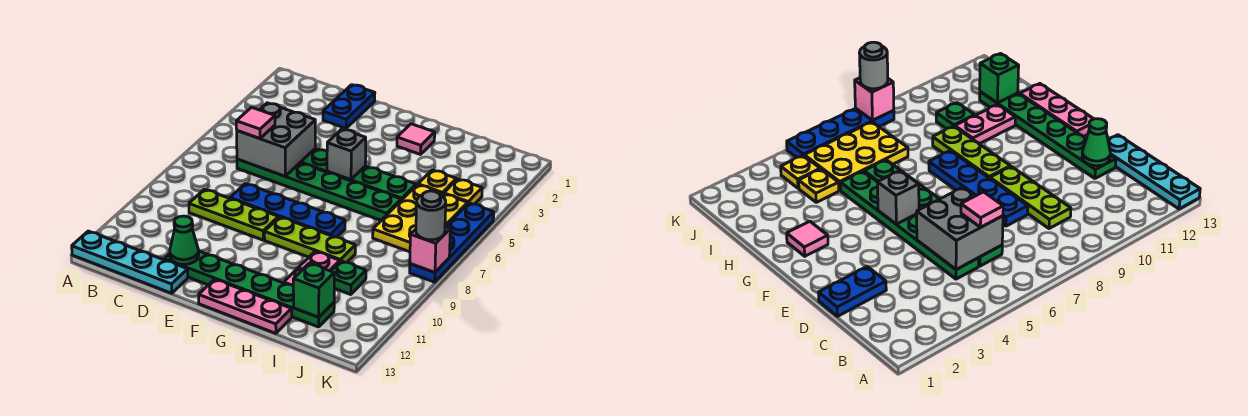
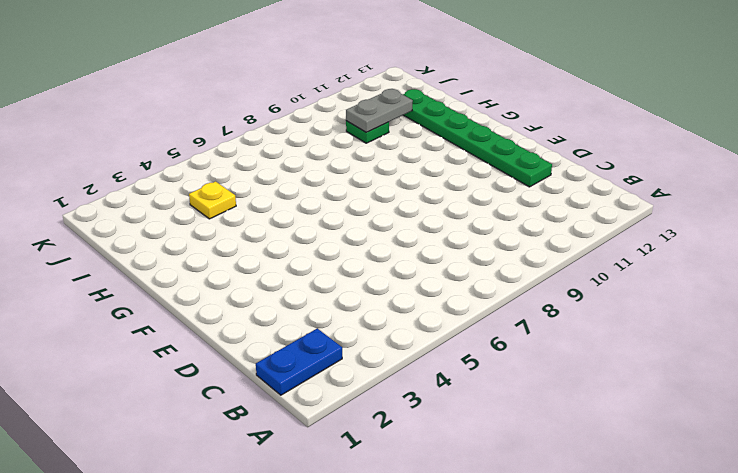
blue 1x2 plate [256,328,342,395] -> blue 1x2 plate moved to [323,85,375,128]
grey 1x2 plate [346,89,413,132] -> none
none -> cyan 1x4 plate [72,231,188,293]
none -> green 1x6 plate [300,148,416,200]
none -> green 1x6 plate [237,159,401,220]

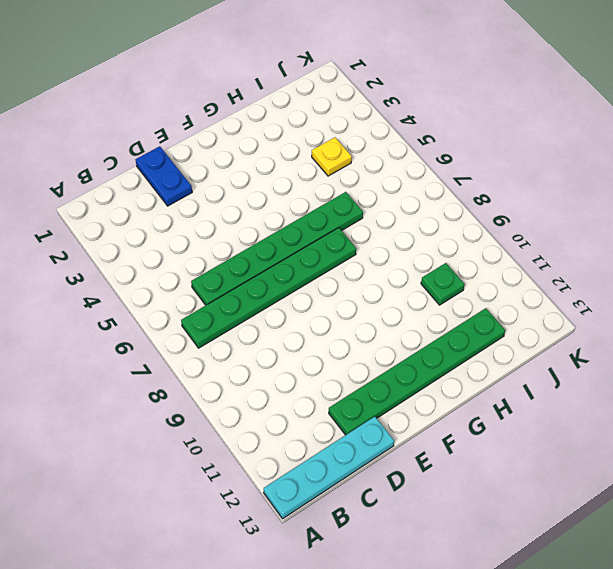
green 1x6 plate [181,228,356,348] -> green 1x6 plate moved to [300,148,416,200]
none -> lime 1x3 plate [189,189,278,240]
none -> blue 1x4 plate [230,184,345,237]
none -> lime 1x3 plate [264,217,355,262]

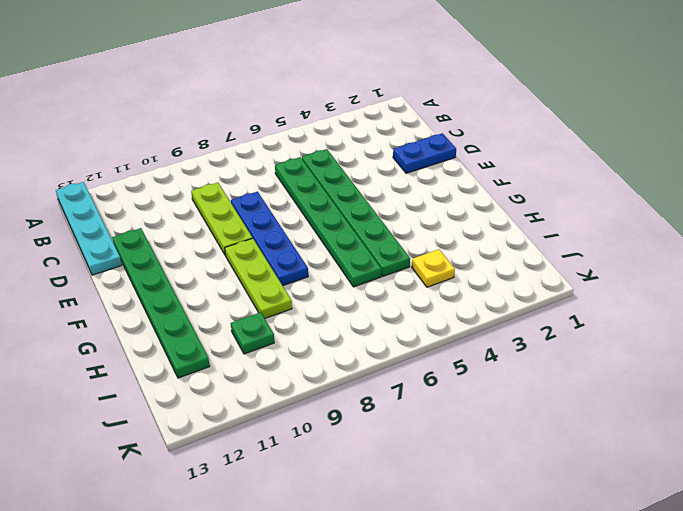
none -> pink 1x3 plate [199,279,292,333]
none -> pink 1x1 tile [397,124,435,154]
none -> pink 1x2 plate [284,251,340,285]

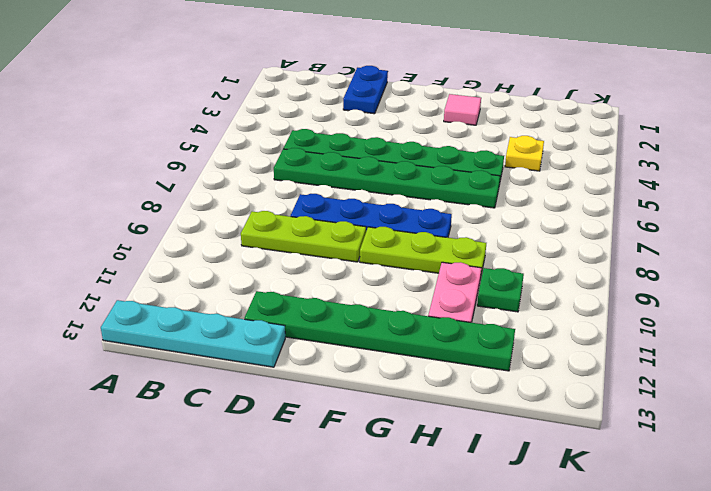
none -> pink 1x3 plate [199,279,292,333]
none -> yellow 2x3 plate [373,185,468,252]
none -> yellow 1x1 plate [444,179,482,204]

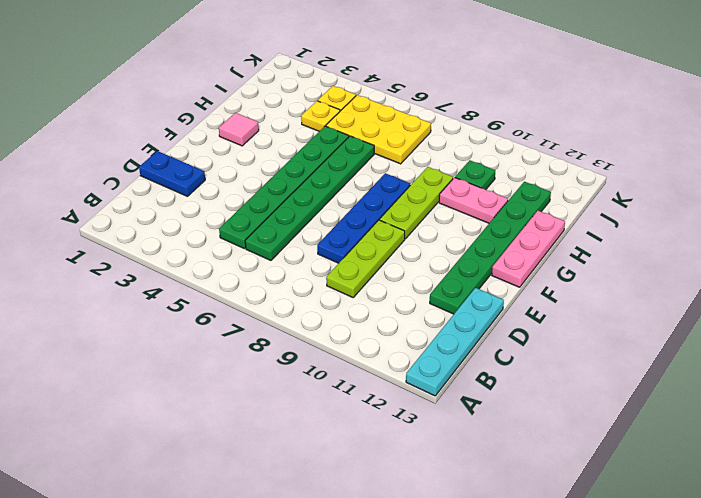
none -> blue 1x4 plate [410,203,494,282]
none -> grey 2x2 brick [237,103,315,176]
none -> green 1x1 cone [170,216,199,264]

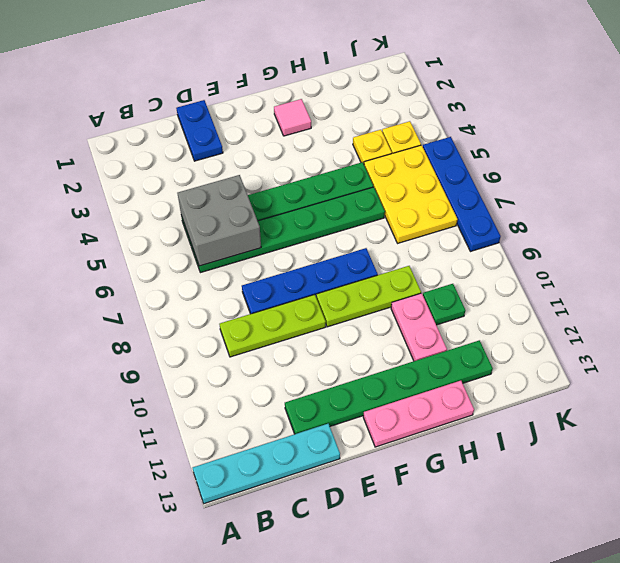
none -> green 1x1 cone [170,216,199,264]
none -> grey 1x1 brick [327,129,366,180]
none -> green 1x1 brick [293,263,334,317]

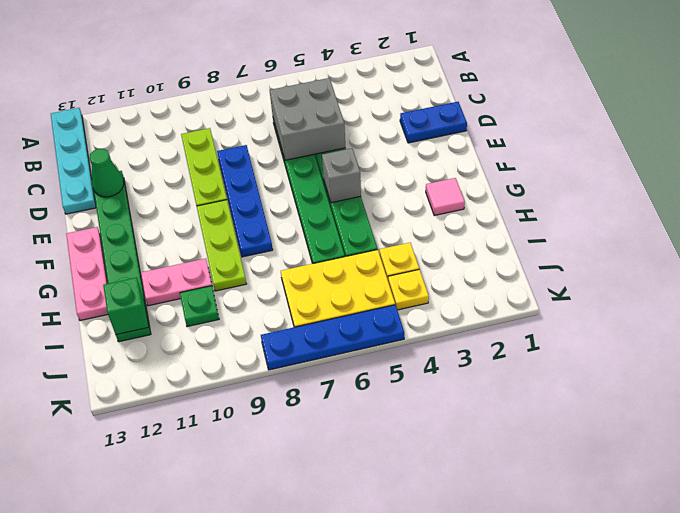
none -> pink 1x1 brick [410,227,450,273]
none -> pink 1x1 tile [236,107,275,139]
none -> grey 1x1 round brick [416,191,446,240]

